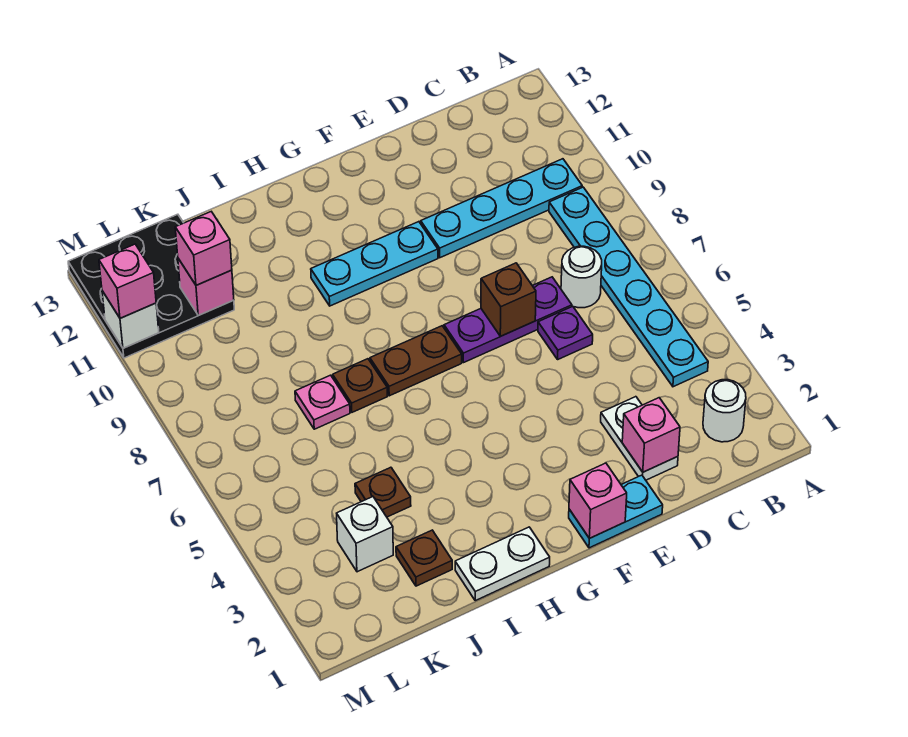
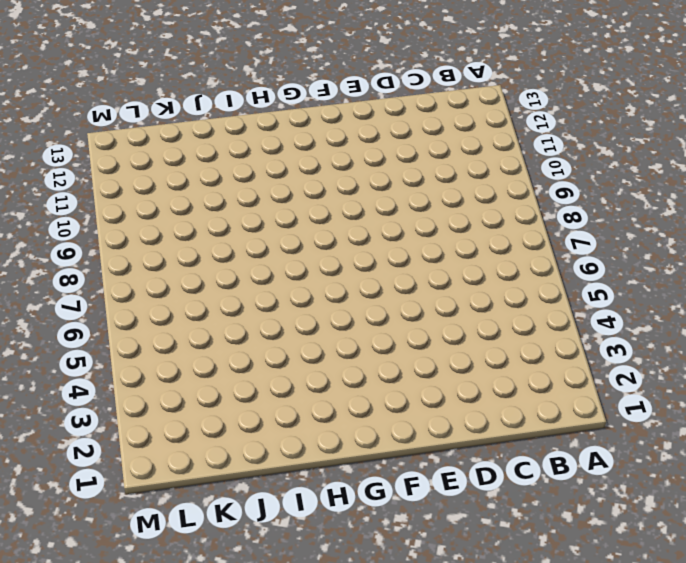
none -> white 1x1 round brick [703,380,746,442]
none -> cyan 1x6 plate [549,187,708,387]
none -> cyan 1x4 plate [421,159,582,258]

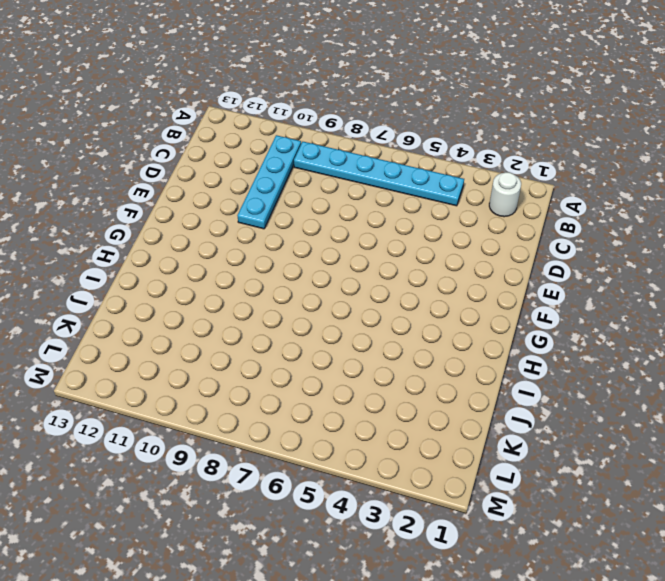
none -> white 1x1 round brick [561,246,602,308]
none -> white 1x2 plate [601,397,678,480]
none -> purple 1x1 plate [538,306,593,359]

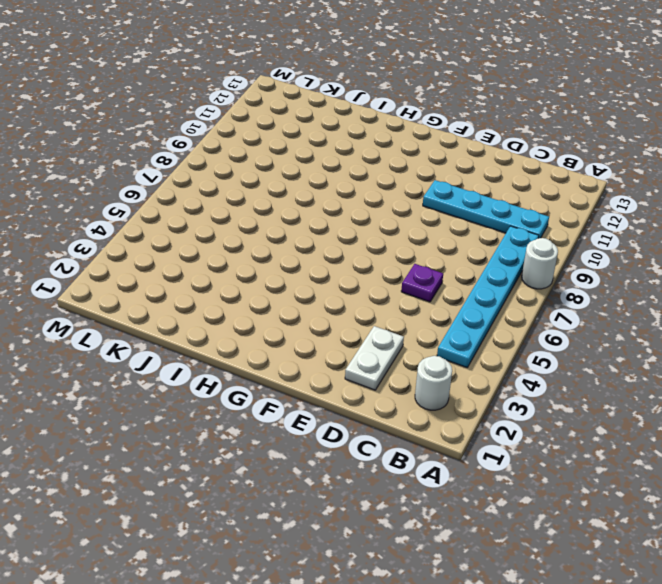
white 1x1 round brick [522,238,558,289] -> white 1x1 round brick moved to [561,246,602,308]
none -> purple 1x3 plate [444,277,572,363]
none -> cyan 1x2 plate [569,475,663,548]
none -> cyan 1x3 plate [311,222,438,306]

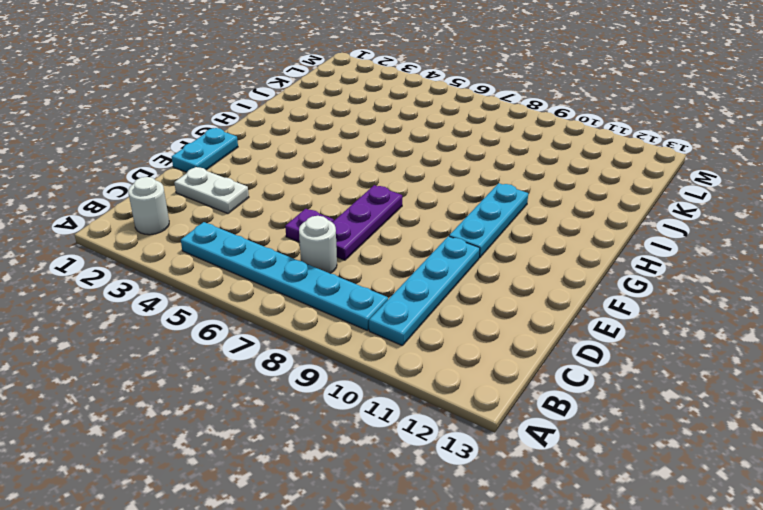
none -> brown 1x2 plate [370,326,462,396]
none -> white 1x2 plate [455,527,550,601]
none -> brown 1x1 plate [333,359,387,412]

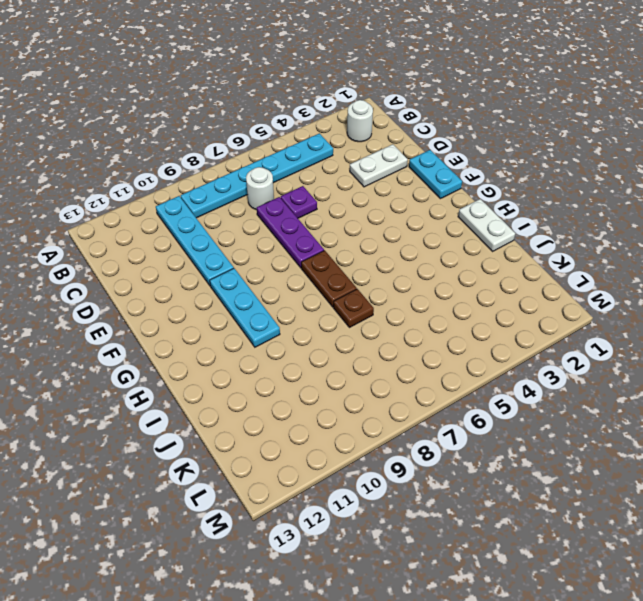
none -> brown 1x1 plate [396,530,452,586]
none -> brown 1x1 plate [355,467,411,517]
none -> pink 1x1 plate [295,375,350,429]

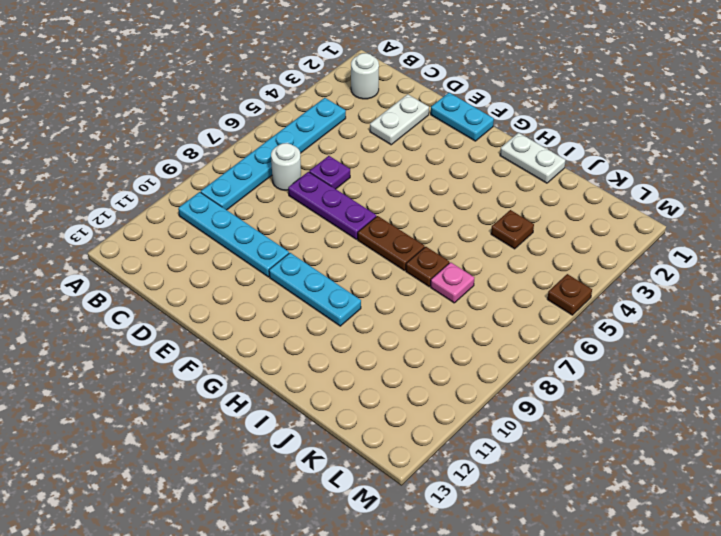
brown 1x1 plate [547,274,592,315] -> brown 1x1 plate moved to [396,530,452,586]
none -> white 1x1 brick [337,497,393,572]
none -> black 3x3 plate [68,214,234,358]
none -> pink 1x1 brick [622,398,680,472]

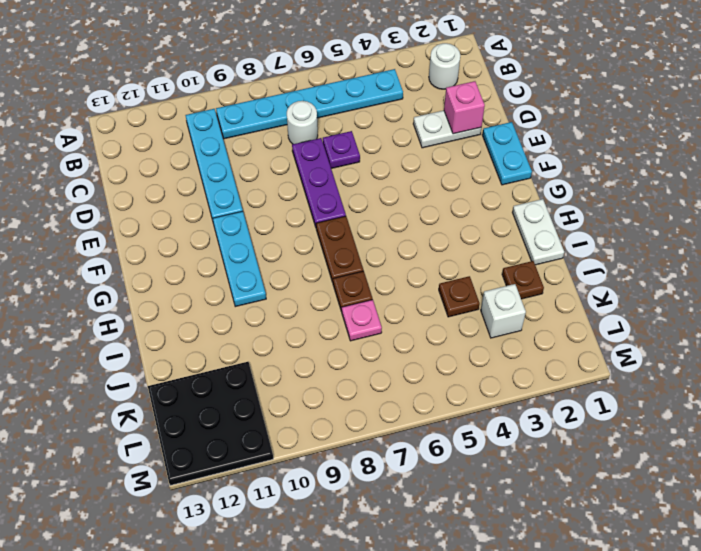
none -> brown 1x1 brick [481,263,536,336]
none -> pink 1x1 brick [569,463,627,538]
none -> pink 1x1 brick [178,259,234,315]

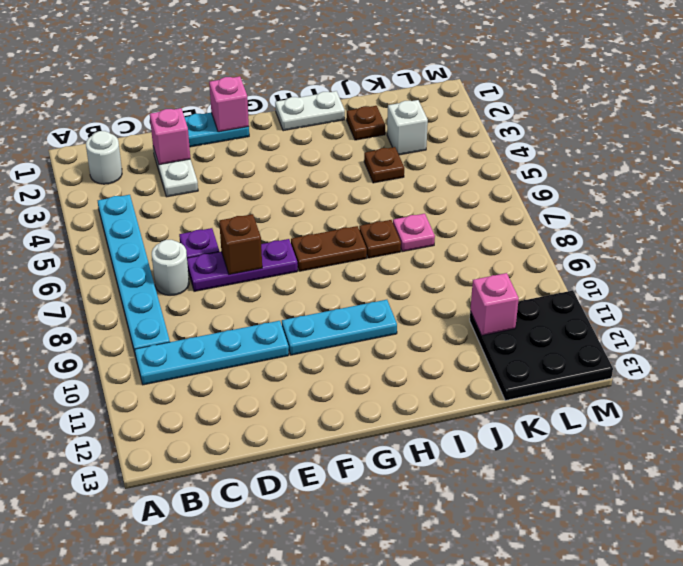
none -> white 1x1 brick [102,291,159,348]
none -> pink 1x1 brick [175,212,232,285]
none -> pink 1x1 brick [99,244,156,318]

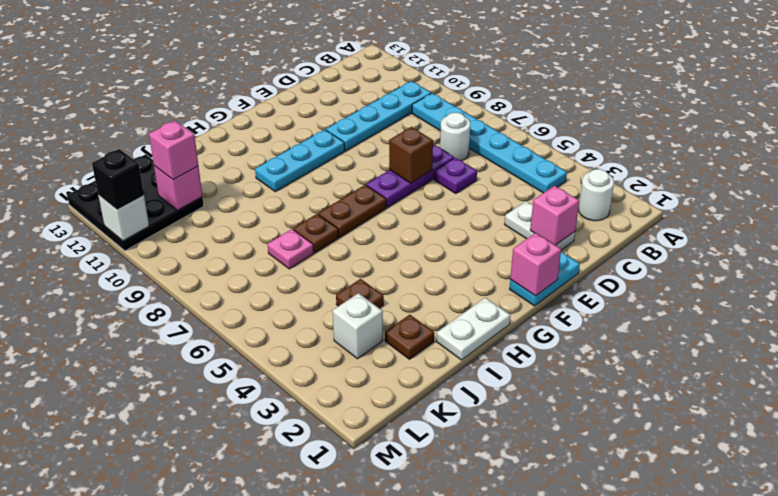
black 1x1 brick [92,149,144,210] -> pink 1x1 brick [99,244,156,318]

